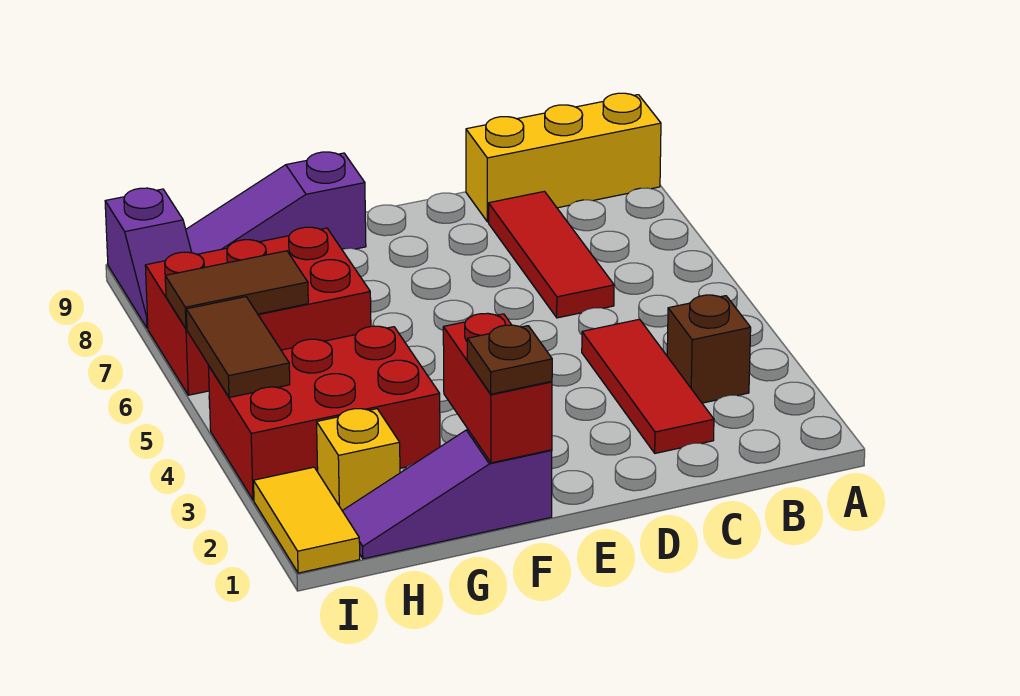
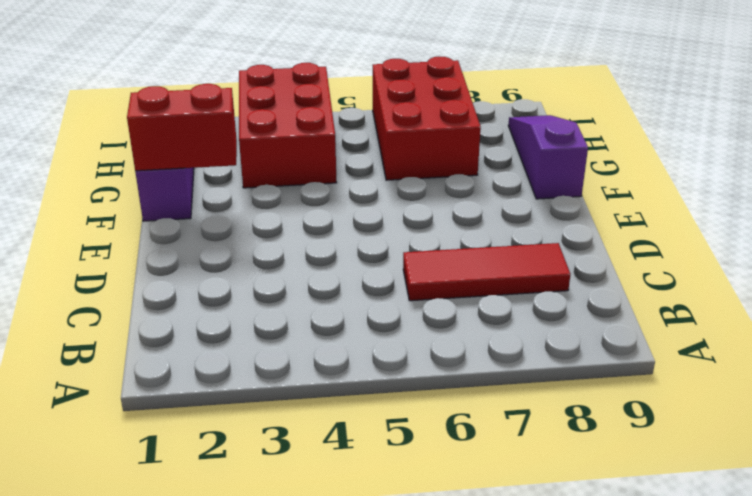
none -> yellow 1x3 brick [466,93,661,222]
none -> brown 1x1 brick [667,295,751,403]
none -> red 1x3 tile [582,319,714,453]

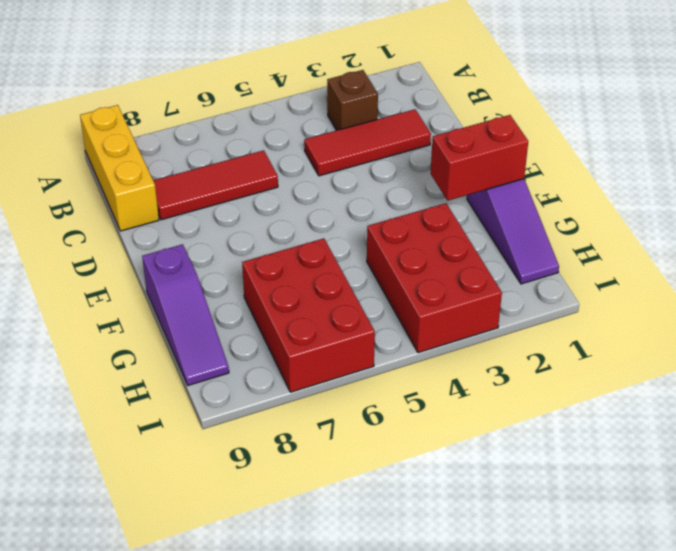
none -> yellow 1x1 brick [317,409,400,511]
none -> yellow 1x2 tile [254,467,360,573]
none -> purple 1x2 slope [105,188,192,328]

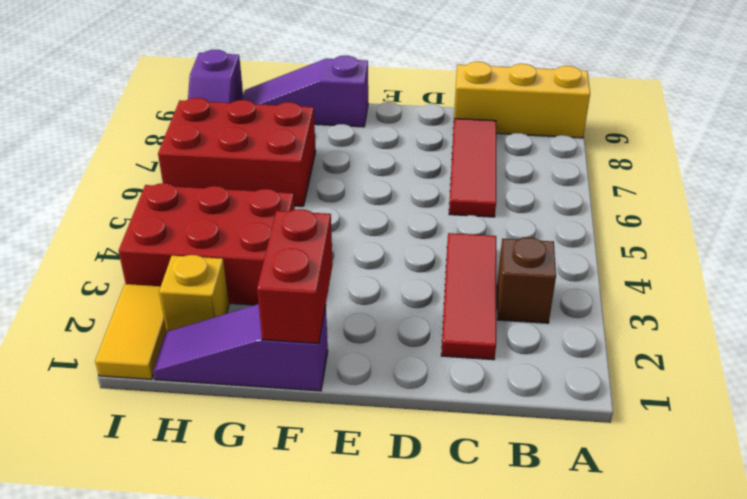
none -> brown 1x2 tile [165,251,308,329]
none -> brown 1x2 tile [186,297,290,398]
none -> brown 1x1 plate [467,325,552,394]

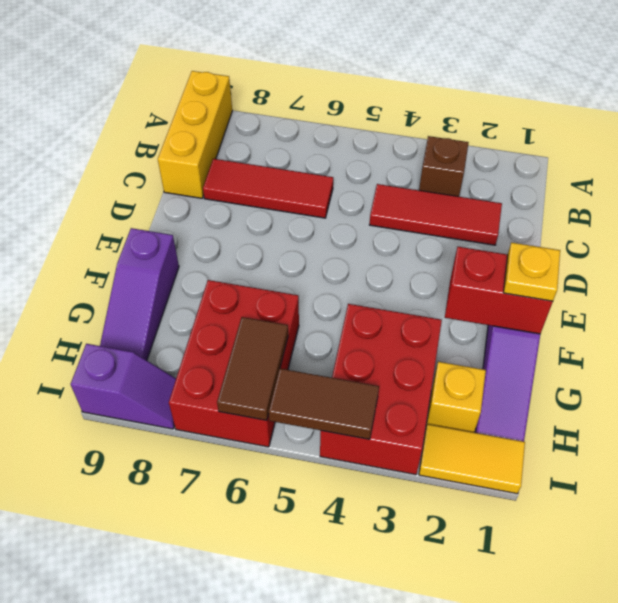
yellow 1x1 plate [503,242,560,301] -> brown 1x1 plate [467,325,552,394]

